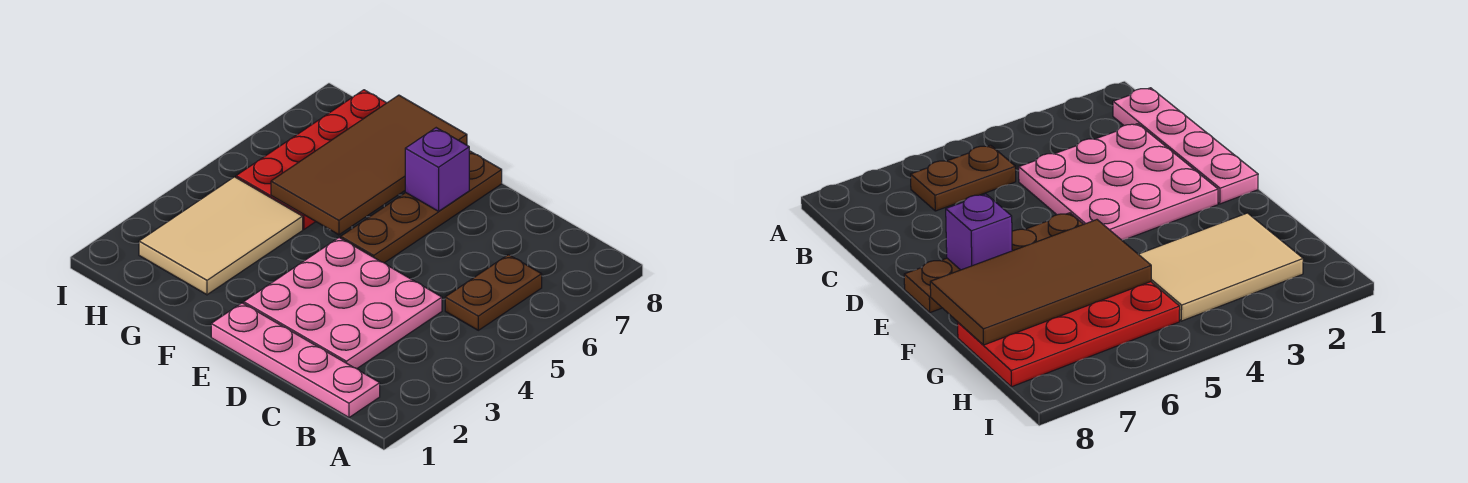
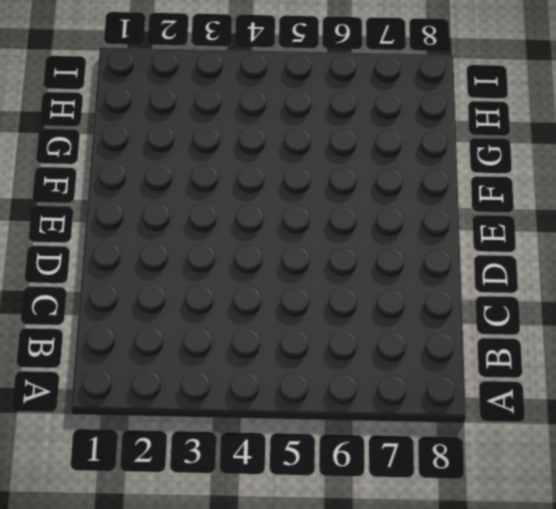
none -> pink 1x4 plate [211,303,380,417]
none -> brown 1x2 plate [445,255,542,330]

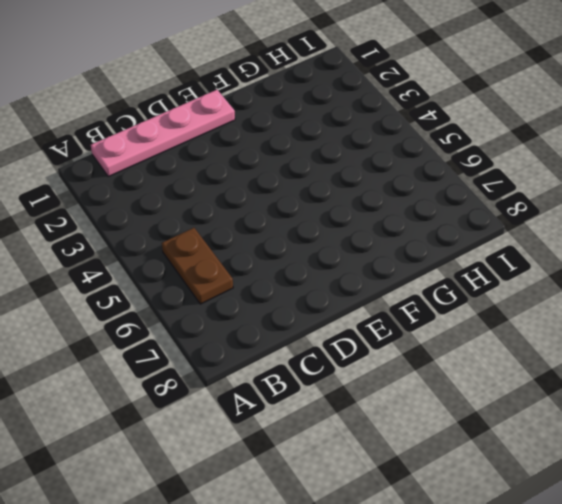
none -> pink 3x3 plate [244,238,442,369]
none -> brown 1x4 plate [341,151,502,263]

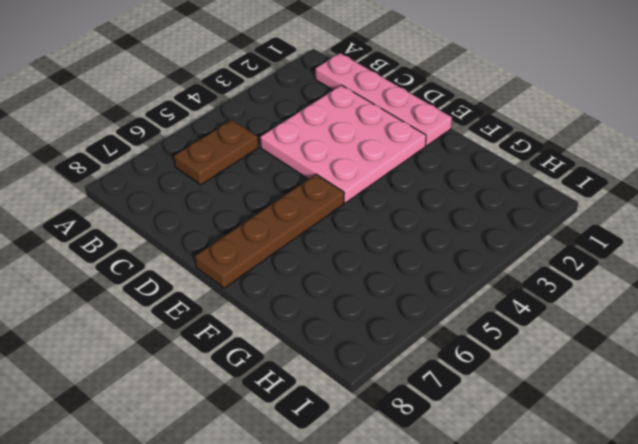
none -> tan 2x3 tile [139,177,303,295]
none -> red 2x4 plate [236,90,386,229]

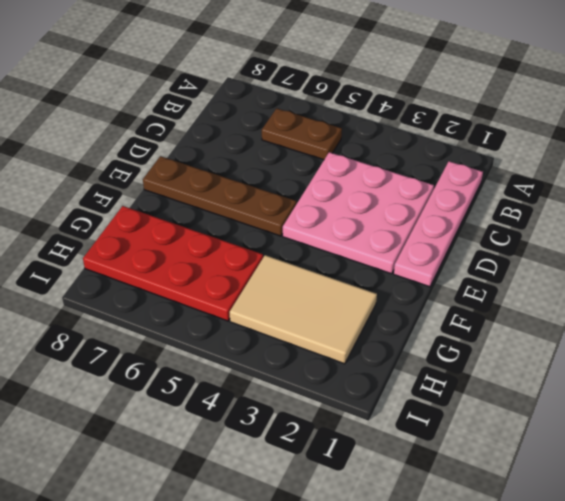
none -> purple 1x1 brick [405,128,469,211]
none -> brown 2x4 tile [271,95,467,235]

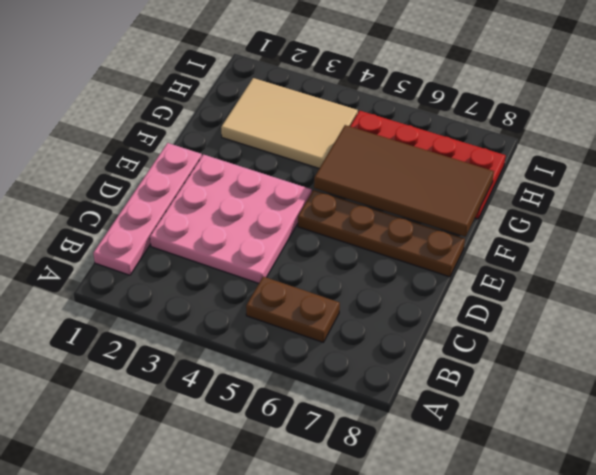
none -> purple 1x1 brick [405,128,469,211]

